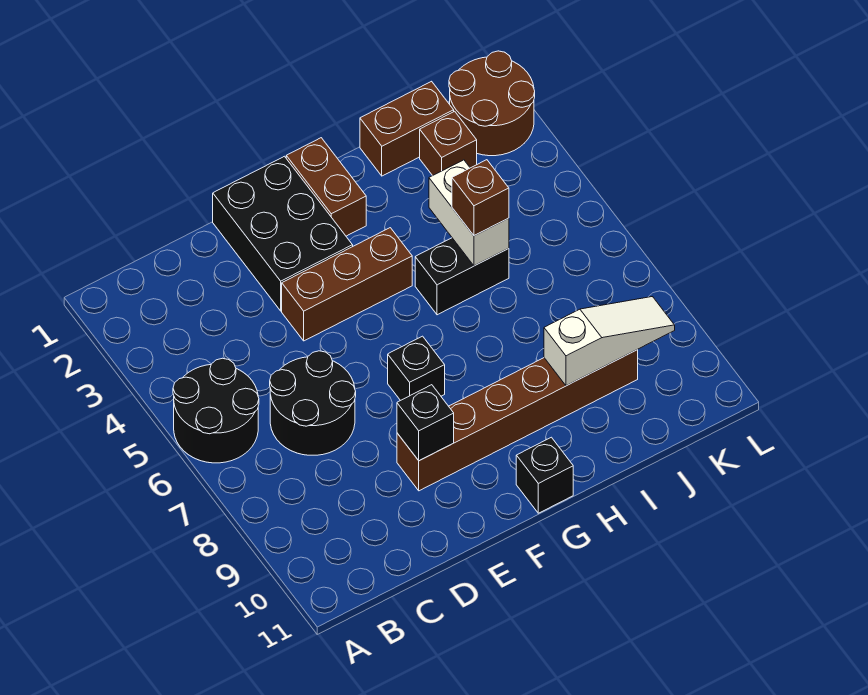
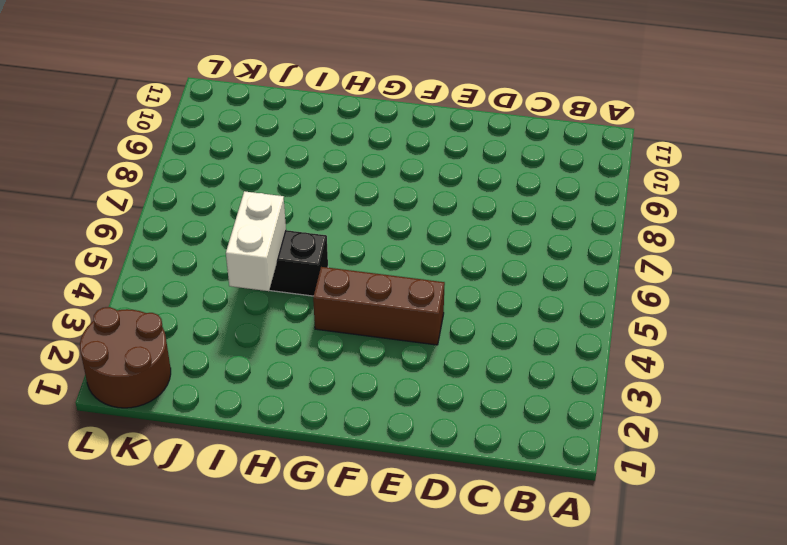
none -> black 2x2 round brick [173,358,259,463]
none -> black 2x2 round brick [270,351,356,455]
none -> black 2x3 brick [213,156,353,311]

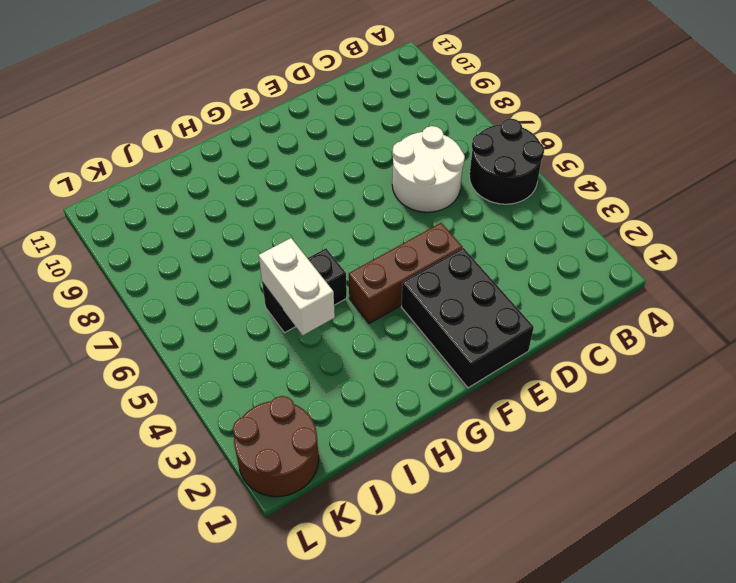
white 2x2 round brick [392,126,465,212] -> black 2x2 round brick [270,351,356,455]
none -> brown 1x6 brick [397,350,638,491]
none -> black 1x1 brick [388,336,445,401]
none -> brown 1x2 brick [286,138,366,236]

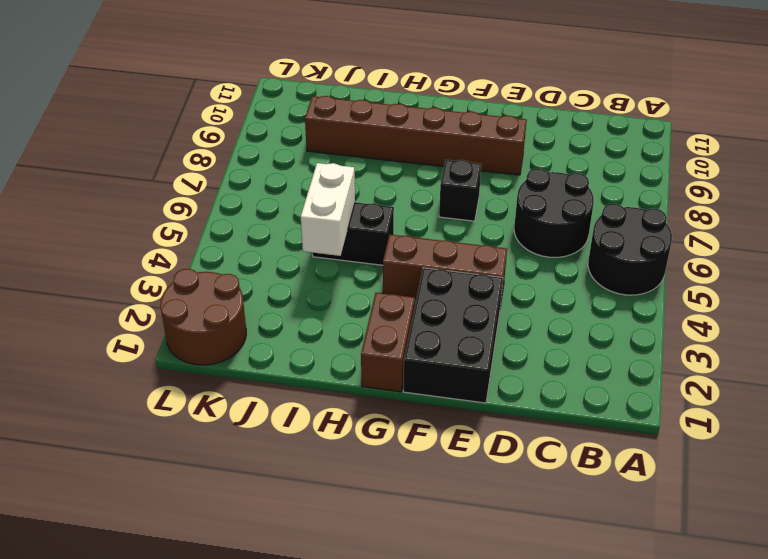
none -> black 1x1 brick [516,437,573,513]
none -> brown 1x2 brick [360,81,454,176]
none -> brown 1x1 brick [420,111,477,176]

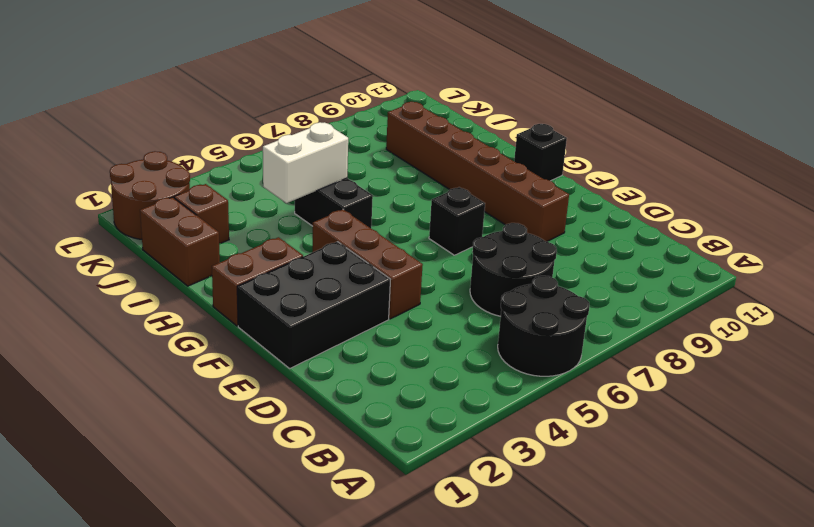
none -> black 1x1 brick [397,385,454,461]
none -> white 1x3 slope [544,297,675,386]
none -> brown 1x1 brick [452,160,509,236]

